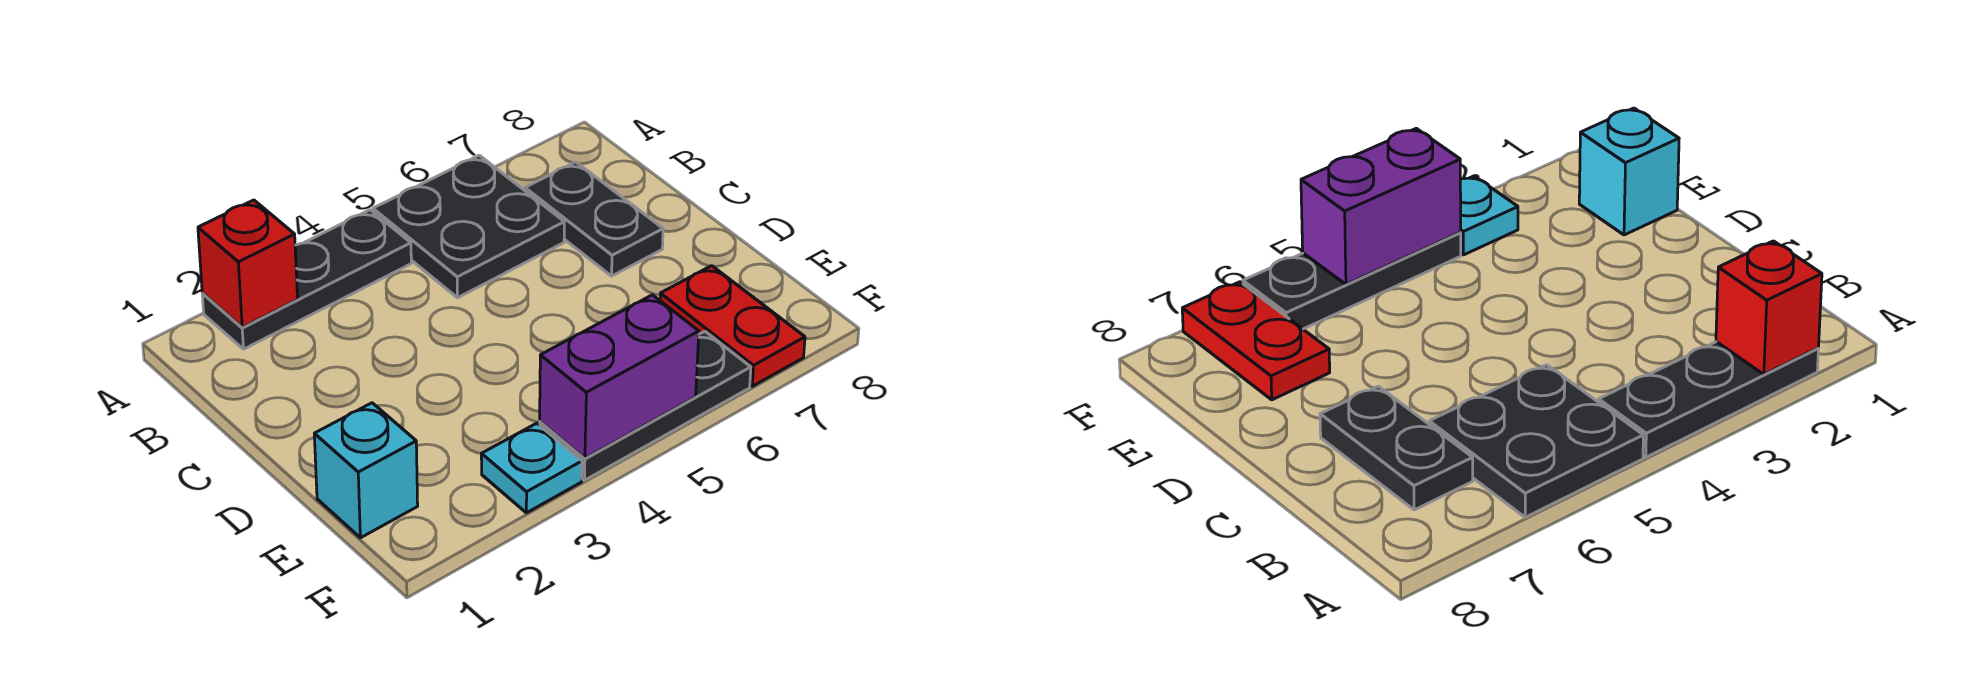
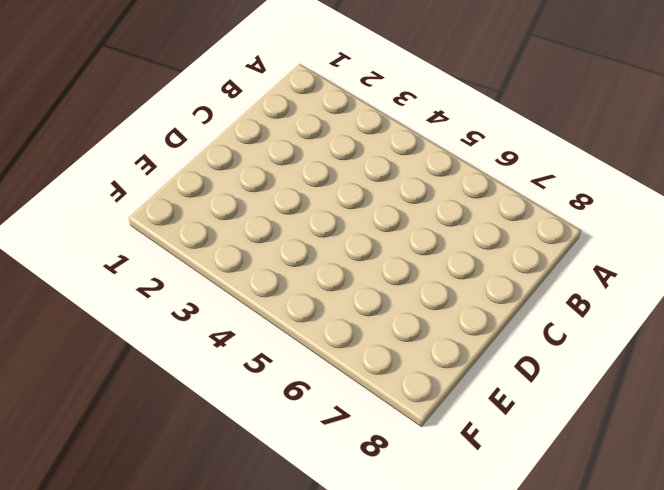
none -> black 1x3 plate [202,210,411,349]
none -> black 2x2 plate [373,155,564,298]

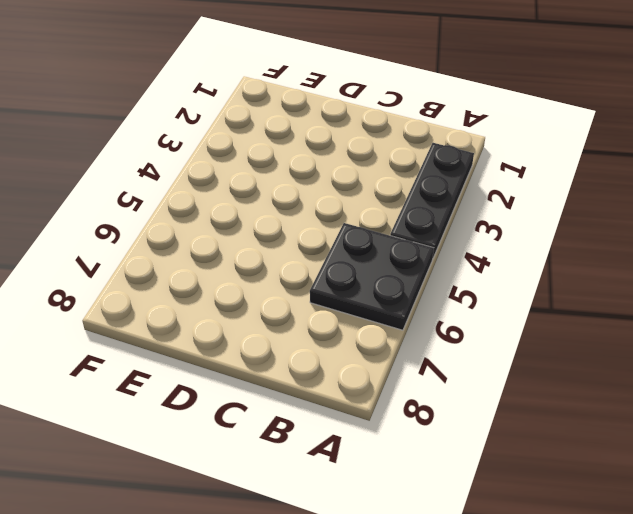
none -> black 1x2 plate [525,162,663,276]
none -> cyan 1x1 brick [314,403,418,538]

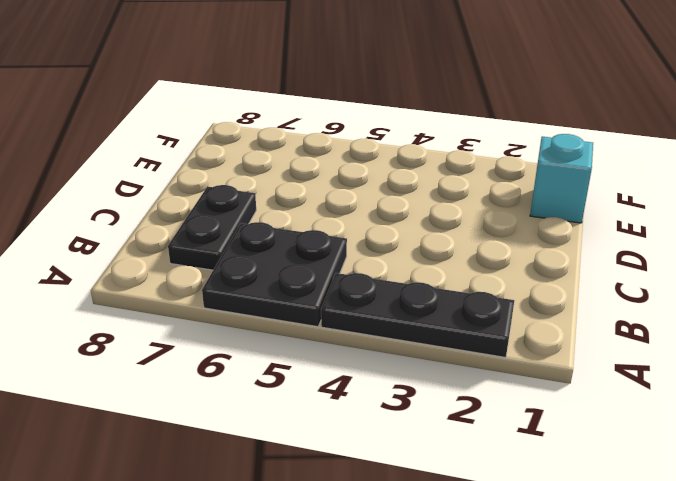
none -> red 1x2 plate [660,266,805,386]
none -> cyan 1x1 plate [481,423,582,513]

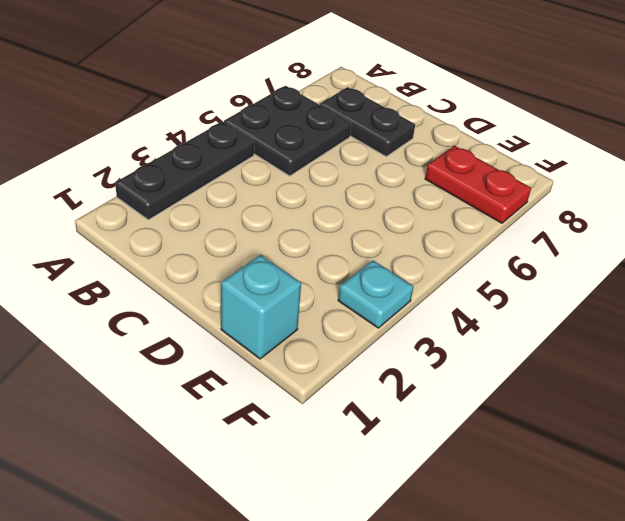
none -> black 1x3 plate [540,331,751,480]
none -> red 1x1 brick [198,200,298,327]

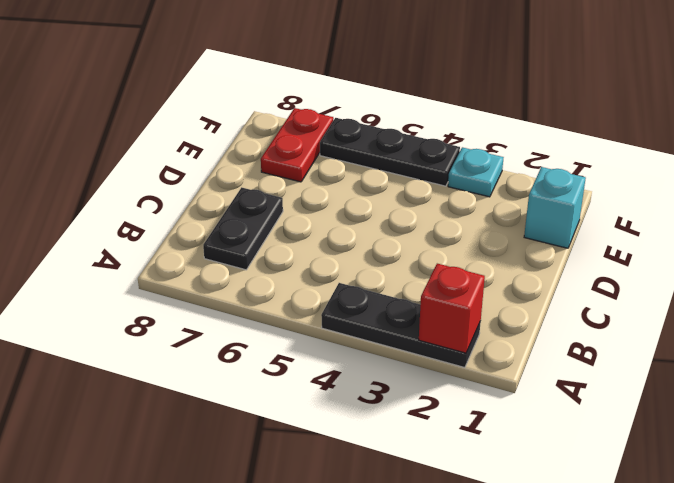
none -> black 2x2 plate [373,155,564,298]
none -> purple 1x2 brick [540,295,699,458]

